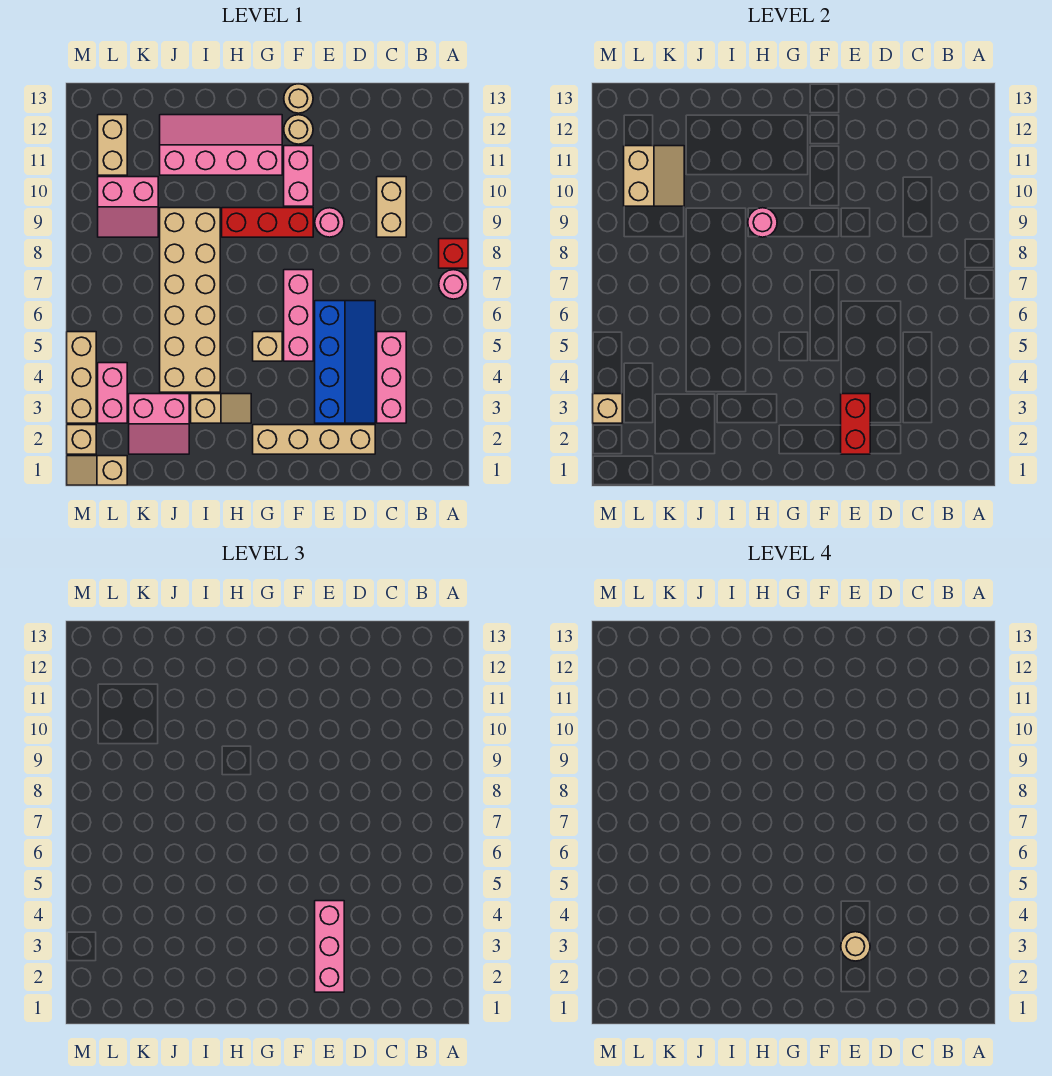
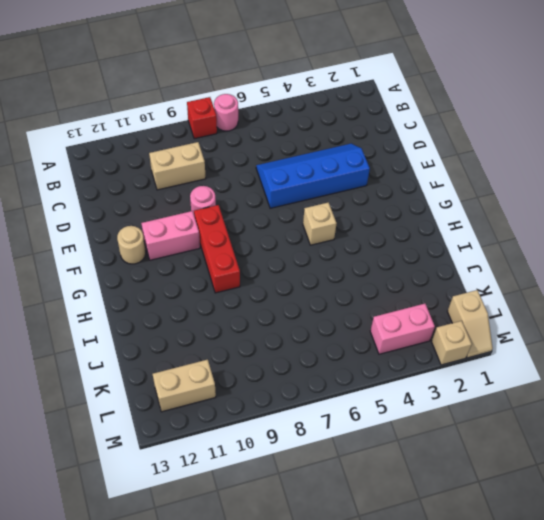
none -> pink 1x3 brick [377,332,406,423]
none -> tan 1x4 brick [253,425,375,454]
none -> pink 1x3 brick [284,270,313,361]

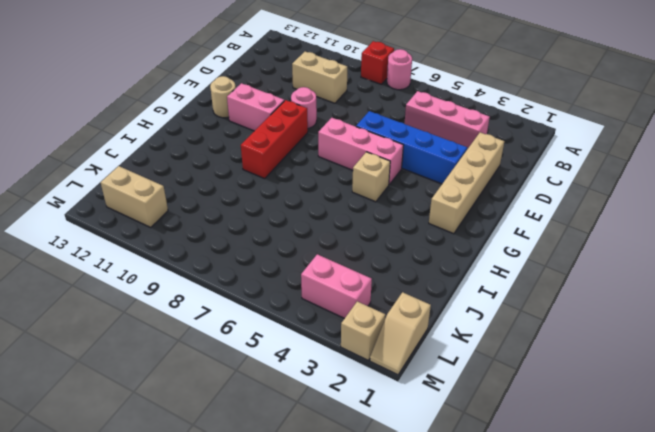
none -> tan 1x1 round brick [284,84,313,113]
none -> pink 2x4 slope [160,115,282,175]
none -> tan 1x2 slope [191,394,251,423]

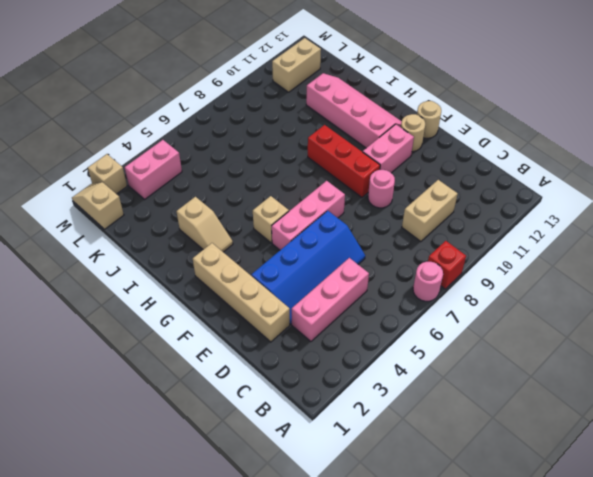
none -> tan 2x6 brick [160,208,220,392]
none -> pink 2x2 slope [129,394,189,454]
none -> pink 2x2 slope [98,177,158,237]

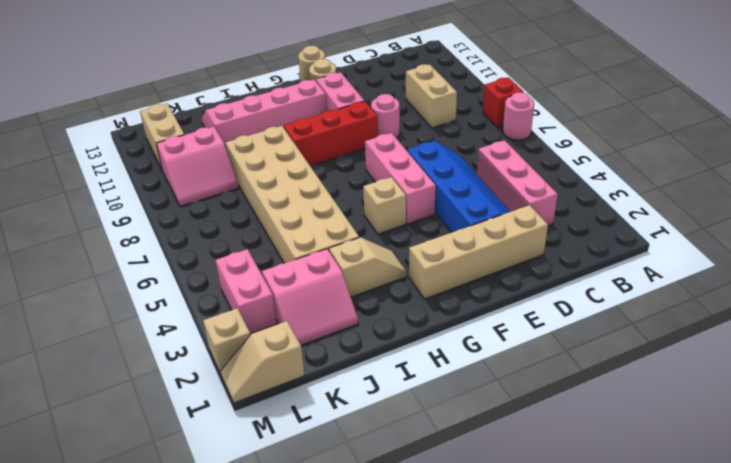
none -> tan 1x3 brick [67,332,96,423]
none -> red 1x2 brick [841,394,870,454]
none -> pink 1x1 round brick [748,208,777,237]

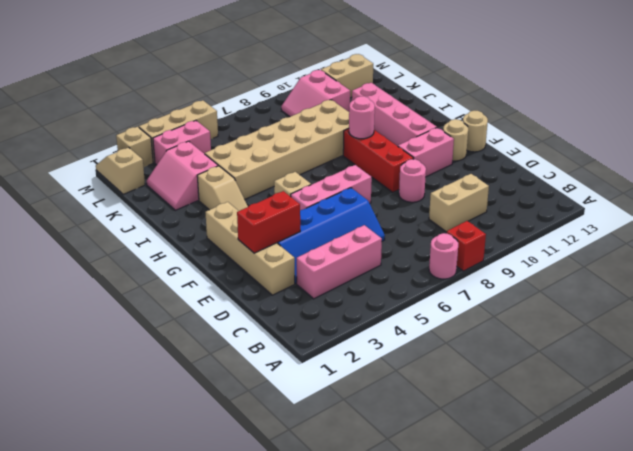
none -> tan 2x2 slope [624,146,684,206]
none -> tan 1x1 brick [593,394,622,423]
none -> pink 1x3 brick [315,901,344,992]

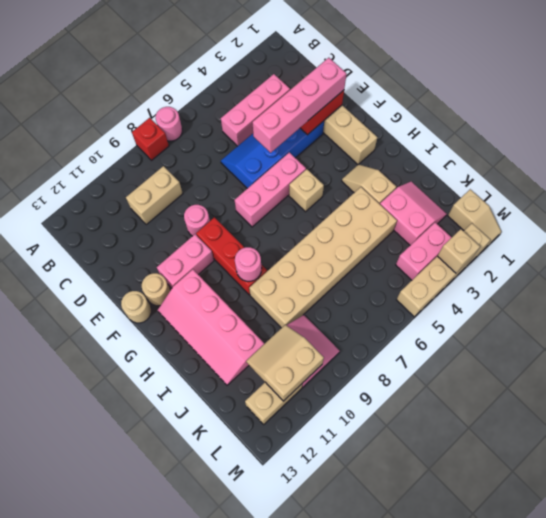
pink 1x4 brick [253,58,346,153] -> pink 1x3 brick [315,901,344,992]
none -> tan 1x1 round brick [841,932,870,961]

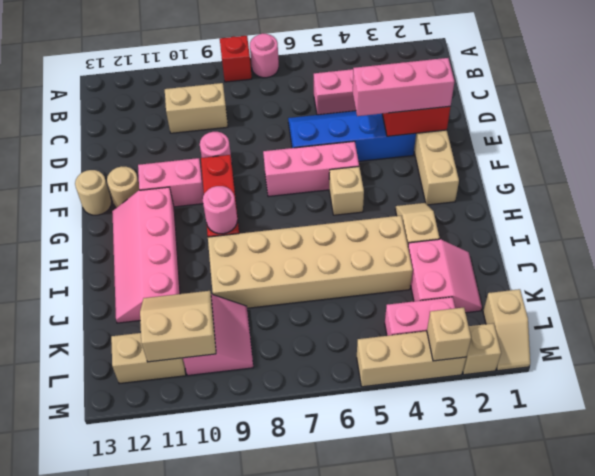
none -> tan 1x1 round brick [841,932,870,961]

